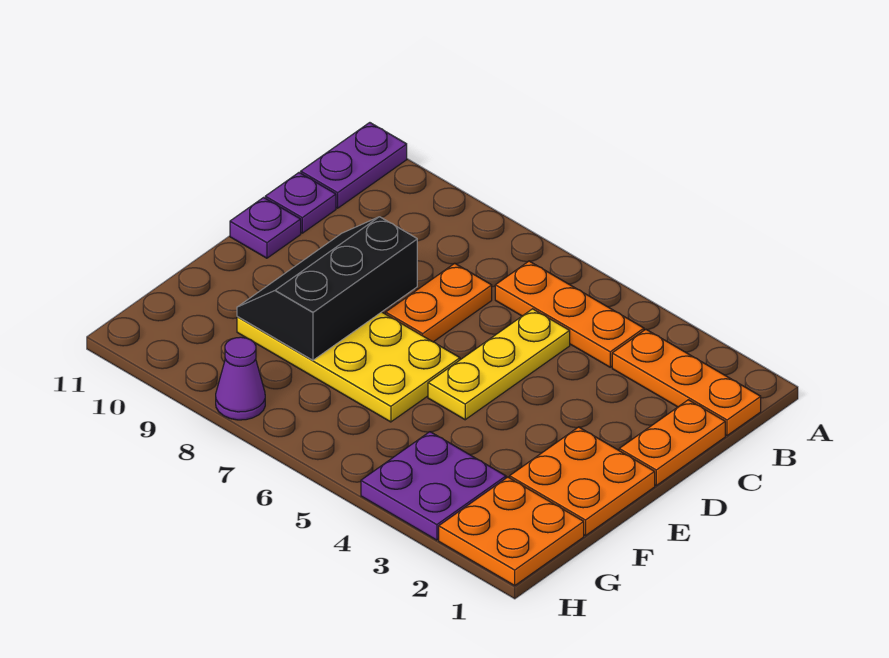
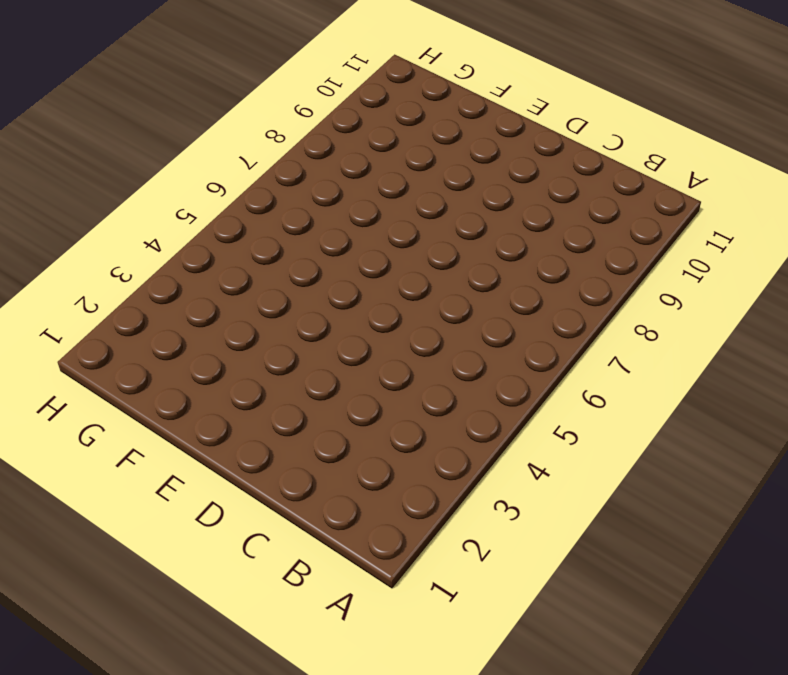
none -> purple 1x2 plate [301,123,407,208]
none -> orange 1x3 plate [612,329,761,436]
none -> orange 1x3 plate [495,261,644,367]

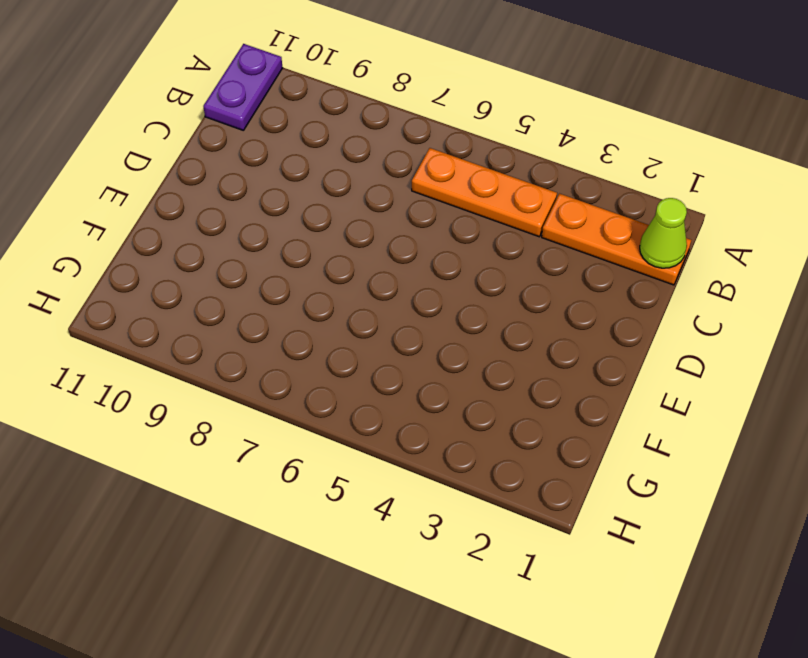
lime 1x1 cone [640,198,687,268] -> none
none -> orange 1x2 plate [619,400,725,485]
none -> yellow 1x3 plate [428,309,570,420]
none -> orange 1x2 plate [386,263,492,342]

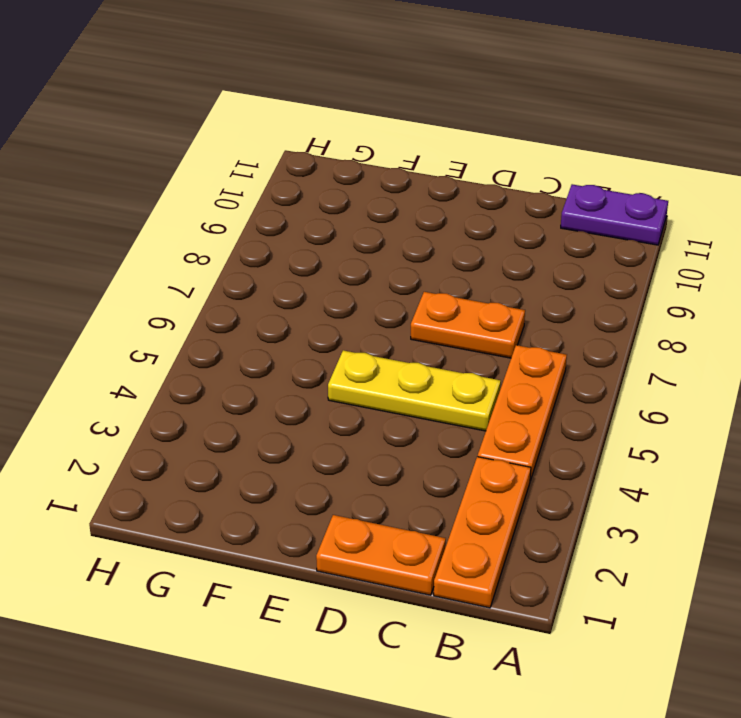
none -> purple 1x1 plate [265,173,336,233]
none -> purple 1x1 plate [230,198,301,258]
none -> orange 2x2 plate [510,427,655,536]

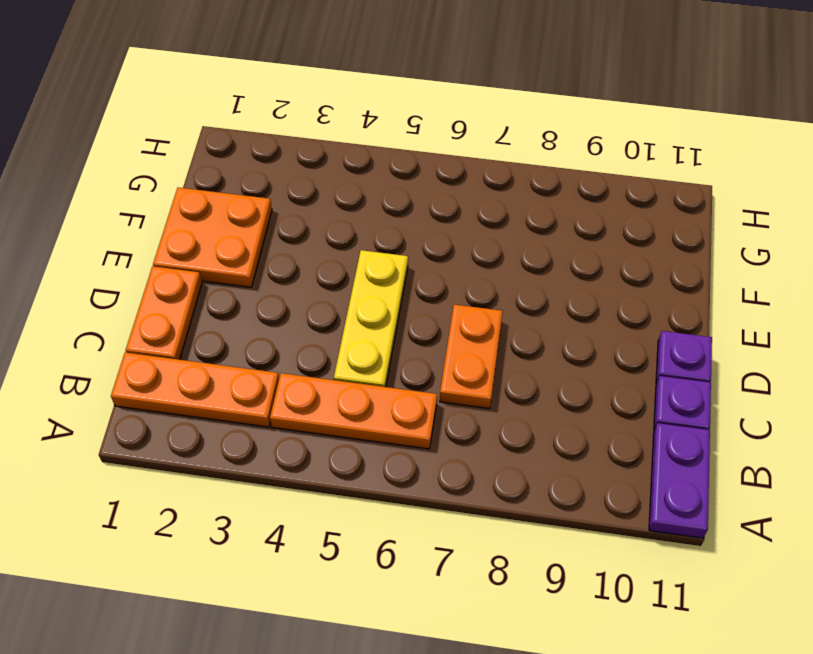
none -> yellow 2x4 plate [237,312,460,422]
none -> orange 2x2 plate [439,477,584,586]
none -> purple 2x2 plate [361,432,506,540]

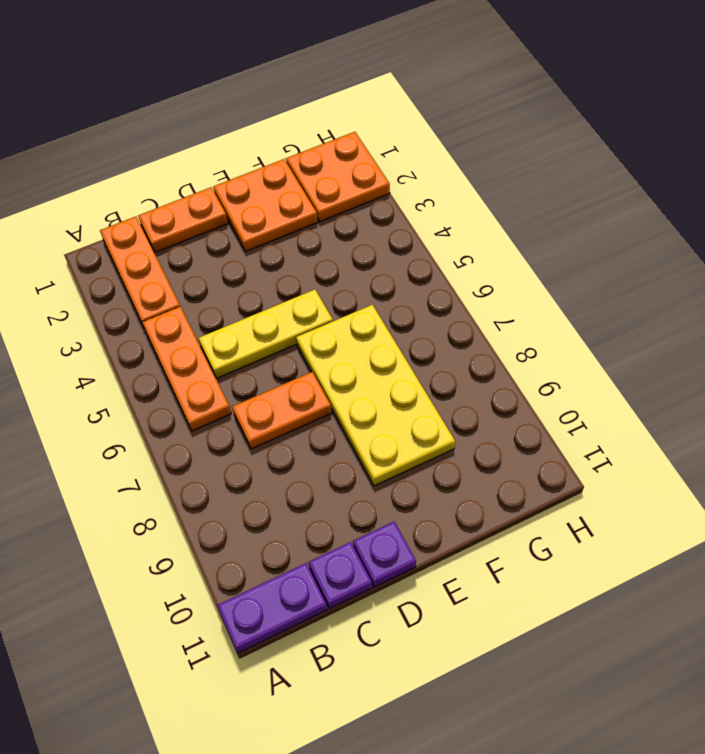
none -> purple 2x2 plate [361,432,506,540]
none -> purple 1x1 cone [216,337,265,420]
none -> black 2x3 slope [237,217,417,360]

